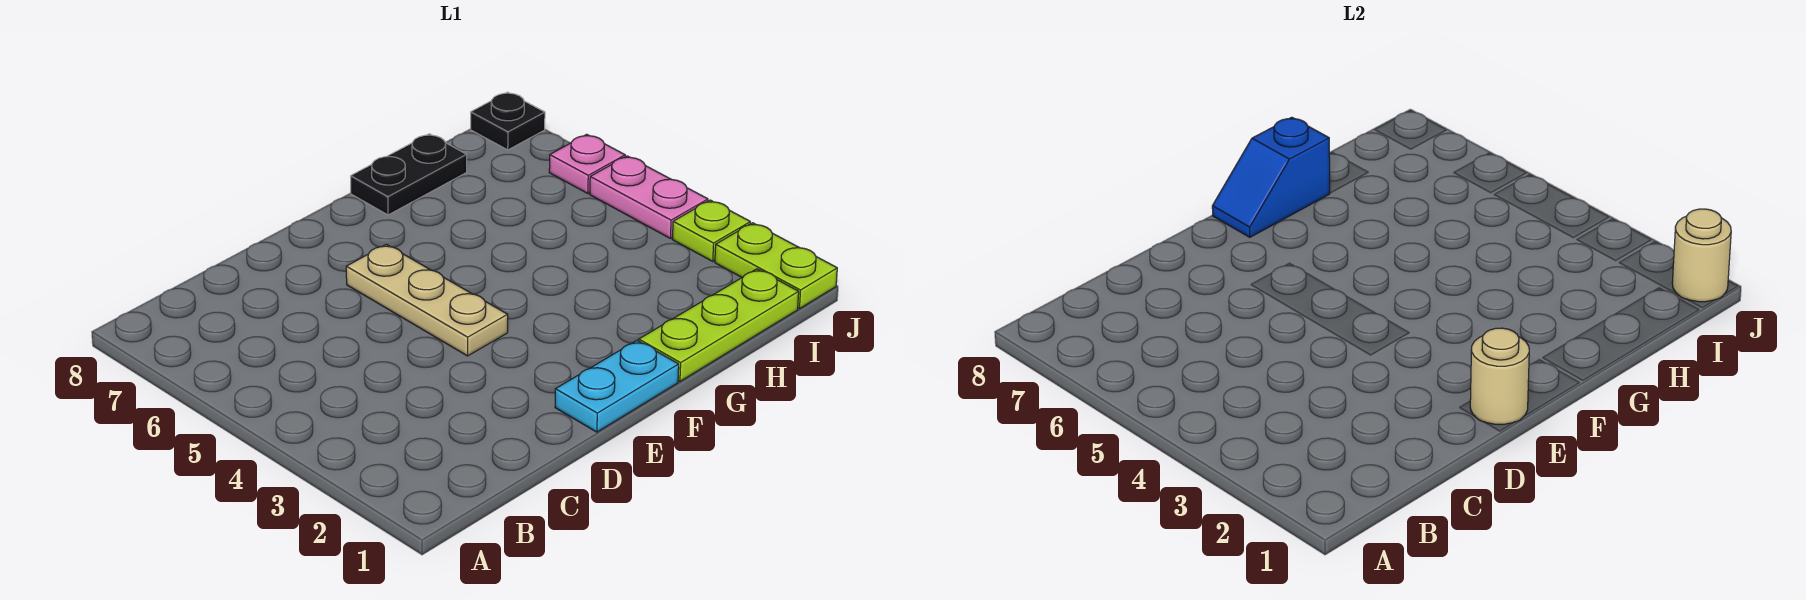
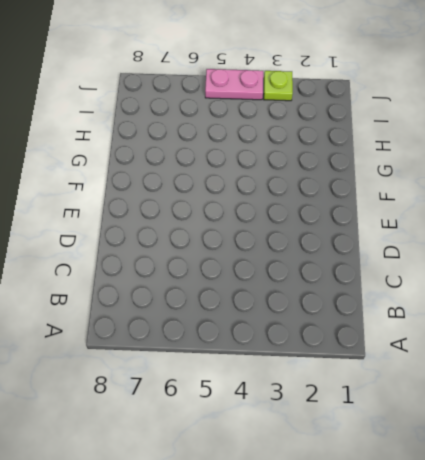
none -> cyan 1x2 plate [555,340,679,432]
none -> tan 1x3 plate [346,244,508,356]
none -> lime 1x3 plate [639,269,799,381]

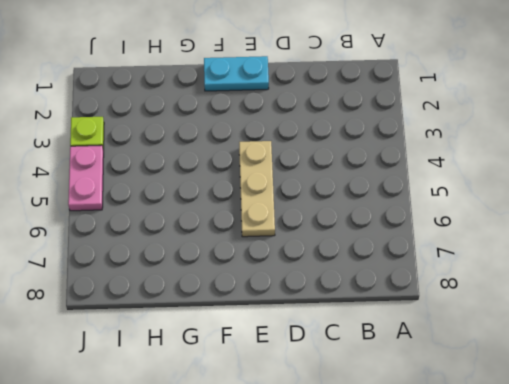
none -> lime 1x3 plate [639,269,799,381]
none -> black 1x2 plate [351,134,467,215]
none -> lime 1x2 plate [715,223,837,309]

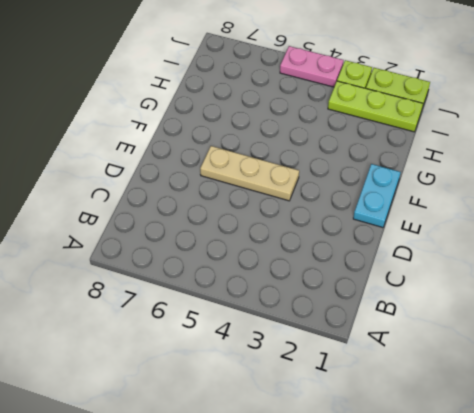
lime 1x3 plate [328,81,423,132] -> lime 1x3 plate turned to [639,269,799,381]
none -> black 1x2 plate [351,134,467,215]
none -> pink 1x1 plate [549,134,625,194]
none -> black 1x1 plate [471,92,545,150]

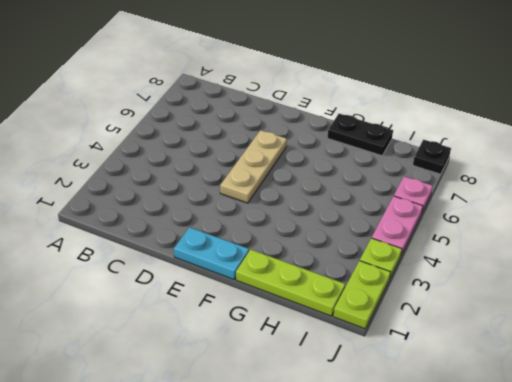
none -> tan 1x1 round brick [1470,328,1529,424]
none -> blue 1x2 slope [1212,117,1330,237]
none -> tan 1x1 round brick [1672,209,1731,302]

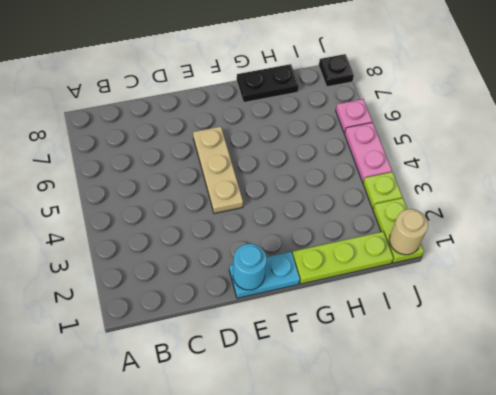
cyan 1x1 round brick [233,244,267,290] -> tan 1x1 round brick [1470,328,1529,424]
none -> blue 1x2 slope [1212,117,1330,237]

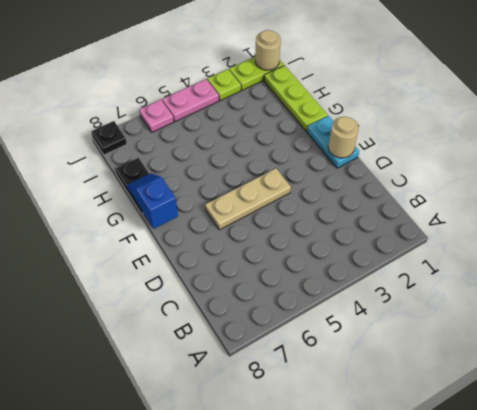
blue 1x2 slope [127,173,178,229] -> blue 1x2 slope turned to [1212,117,1330,237]

